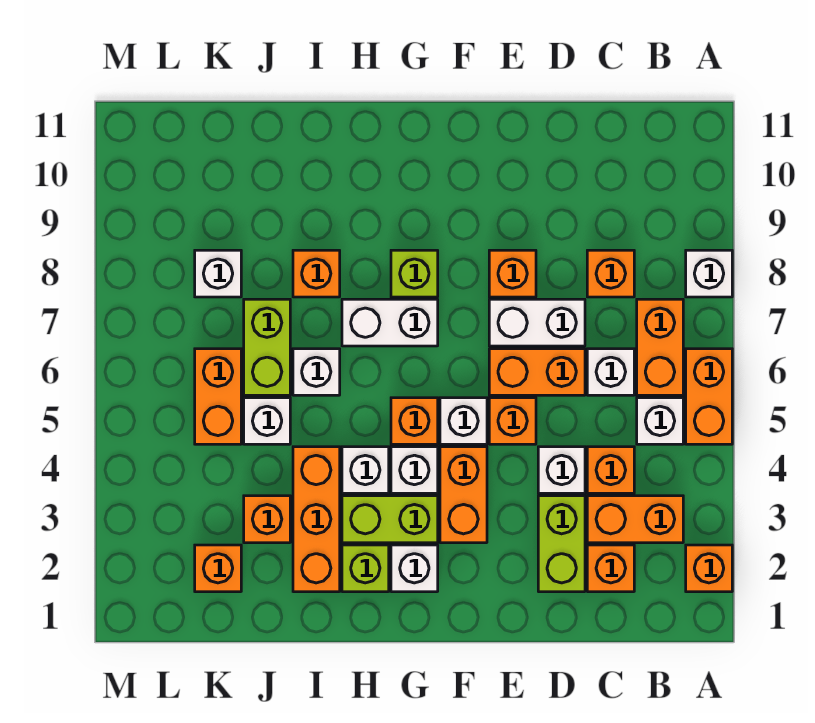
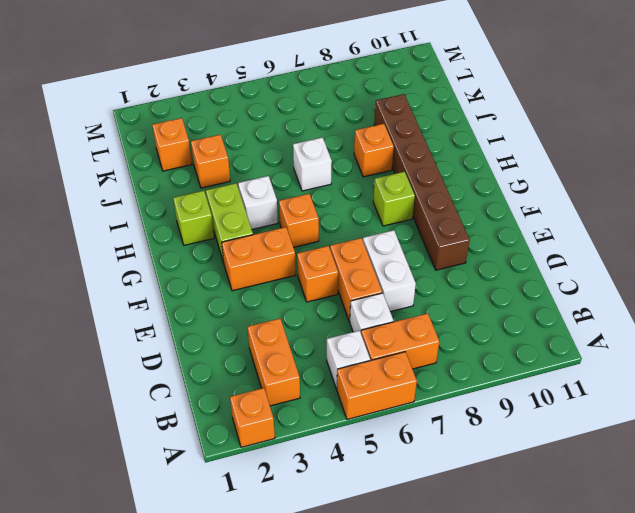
brown 1x6 brick [374,94,470,270] -> none
none -> white 1x1 brick [686,250,732,297]
none -> orange 1x1 brick [587,545,634,592]
none -> orange 1x1 brick [587,447,634,493]
none -> orange 1x1 brick [587,250,634,297]

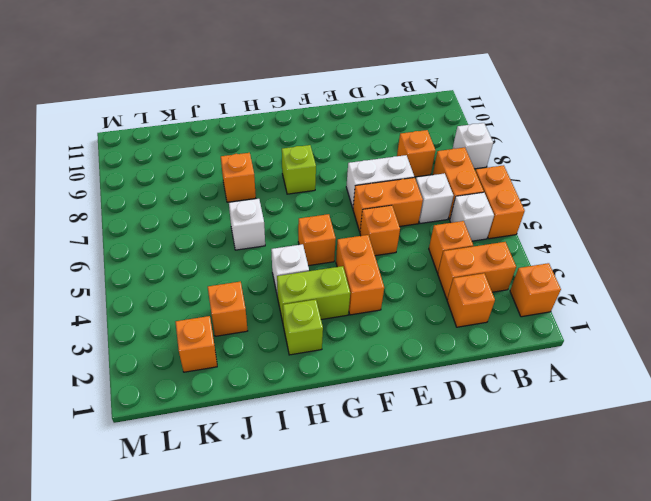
none -> lime 1x2 brick [538,496,585,592]
none -> white 1x1 brick [538,447,585,493]
none -> orange 1x1 brick [489,250,536,297]
none -> white 1x1 brick [440,398,487,444]

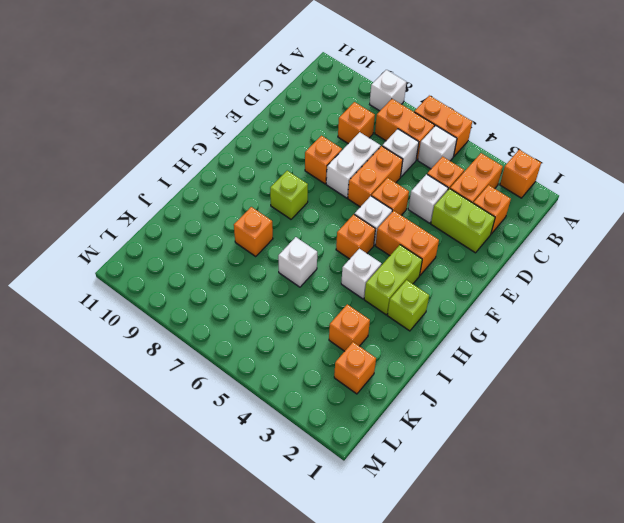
none -> white 1x1 brick [391,545,438,592]
none -> white 1x1 brick [391,447,438,493]
none -> white 1x2 brick [342,299,438,346]
none -> orange 1x3 brick [293,447,340,592]

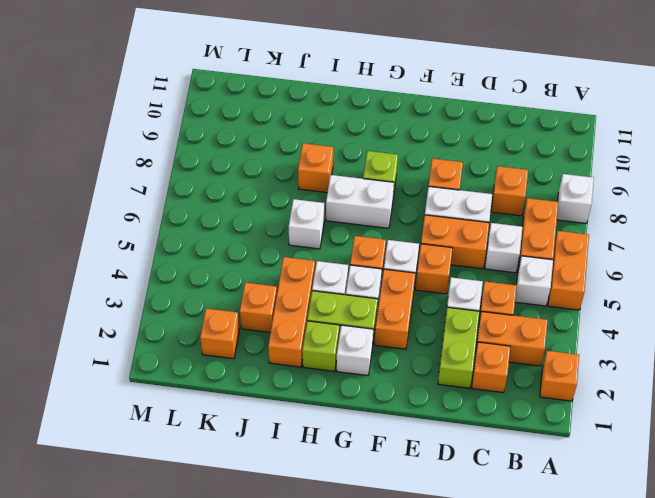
none -> white 1x1 brick [244,398,290,444]
none -> lime 1x2 brick [244,299,290,395]
none -> orange 1x2 brick [195,349,241,444]
none -> white 1x1 brick [195,250,241,297]

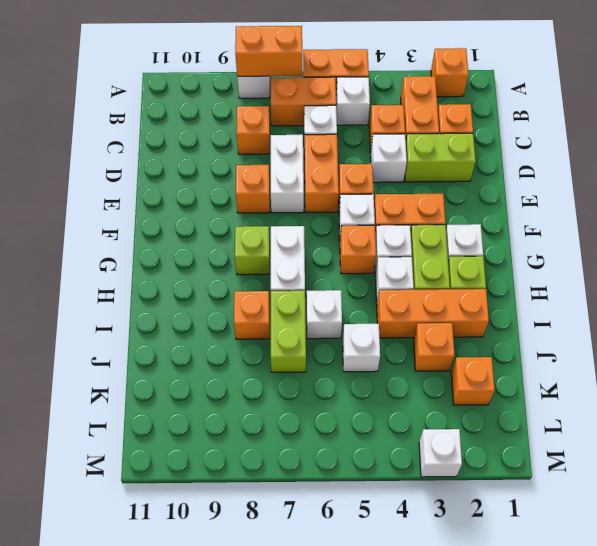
orange 1x2 brick [235,26,302,76] -> orange 1x2 brick moved to [195,349,241,444]
lime 1x2 brick [271,291,306,372] -> lime 1x2 brick turned to [244,299,290,395]
white 1x1 brick [419,429,462,477] -> white 1x1 brick moved to [195,250,241,297]

